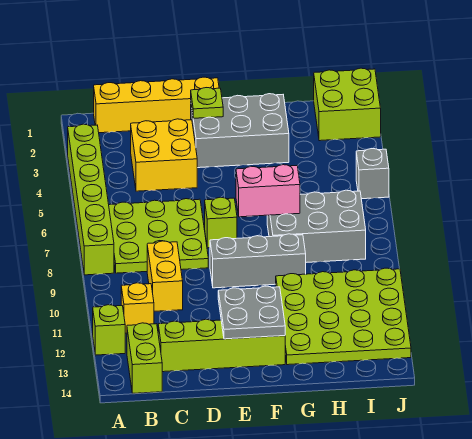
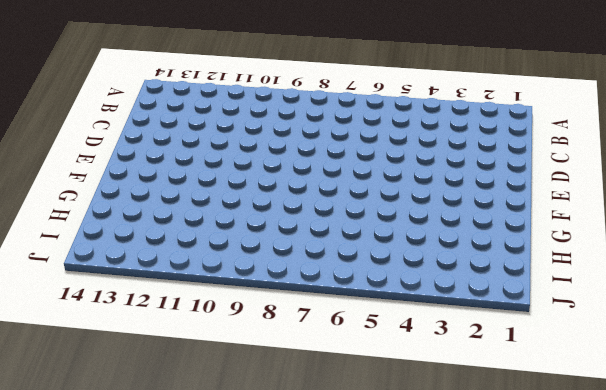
none -> lime 1x6 brick [68,124,114,275]
none -> lime 1x1 brick [93,305,125,355]
none -> yellow 1x4 brick [94,77,219,133]

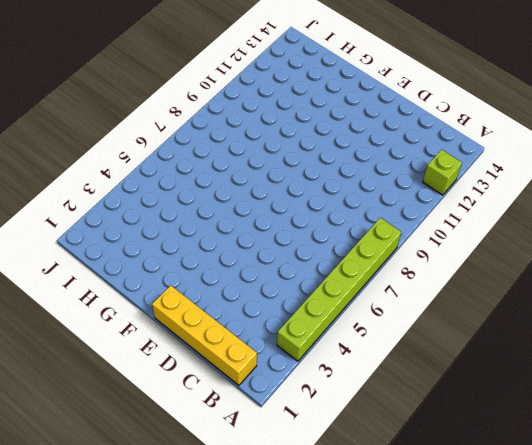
none -> lime 3x3 plate [109,199,208,273]
none -> yellow 1x1 brick [121,283,154,333]
none -> lime 1x2 brick [127,323,162,393]

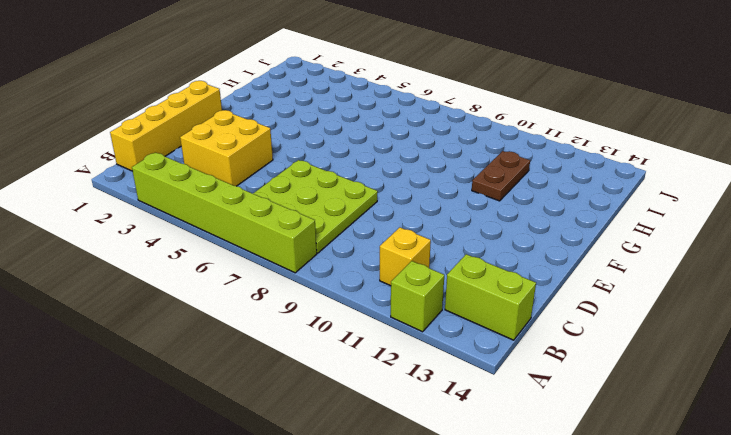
brown 1x2 plate [472,151,530,201] -> lime 4x4 plate [276,268,411,365]
none -> yellow 1x2 brick [147,241,183,311]
none -> lime 1x4 brick [158,319,285,372]
none -> grey 2x3 brick [191,94,289,168]

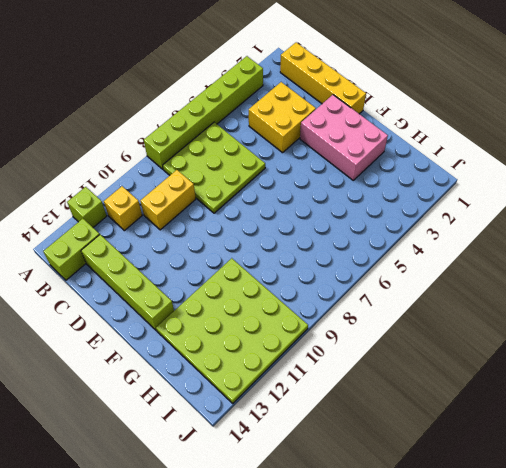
pink 2x3 brick [300,95,388,180] -> grey 2x3 brick [191,94,289,168]
none -> lime 1x1 brick [205,197,237,248]
none -> grey 1x3 brick [210,234,306,288]
none -> grey 2x3 brick [267,190,366,262]

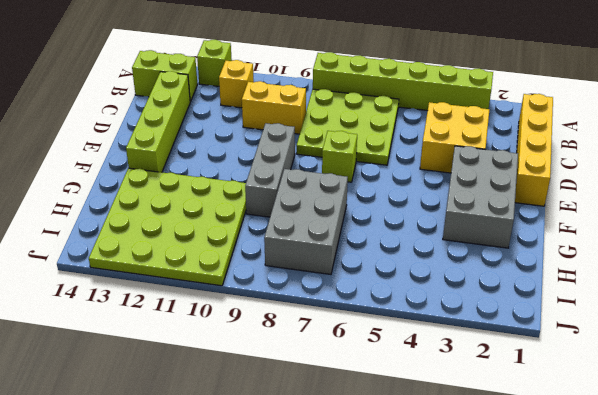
none -> lime 2x2 brick [314,68,381,141]
none -> grey 1x1 brick [356,149,389,199]
none -> lime 1x1 plate [191,88,223,118]

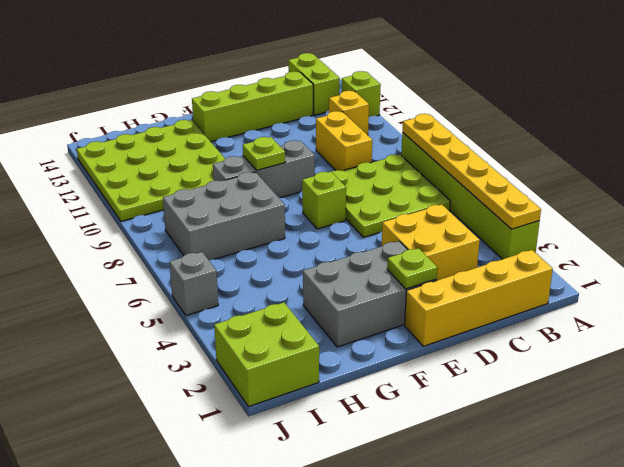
yellow 1x6 plate [403,114,541,229] -> none
lime 1x1 plate [243,137,285,170] -> none
none -> grey 2x2 plate [218,286,285,339]
none -> pink 1x2 brick [236,165,300,217]

